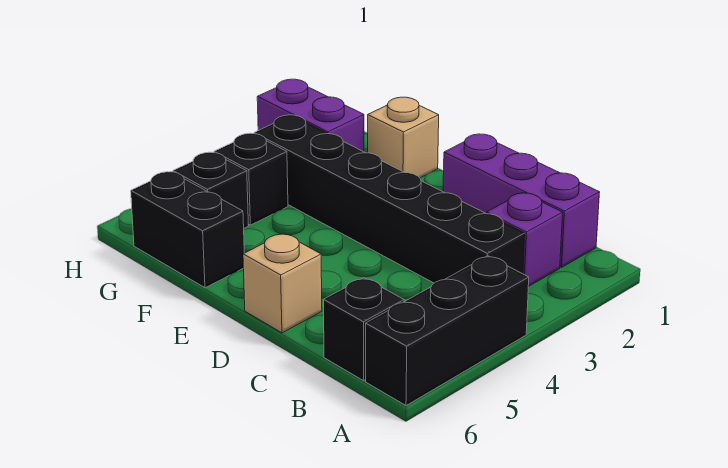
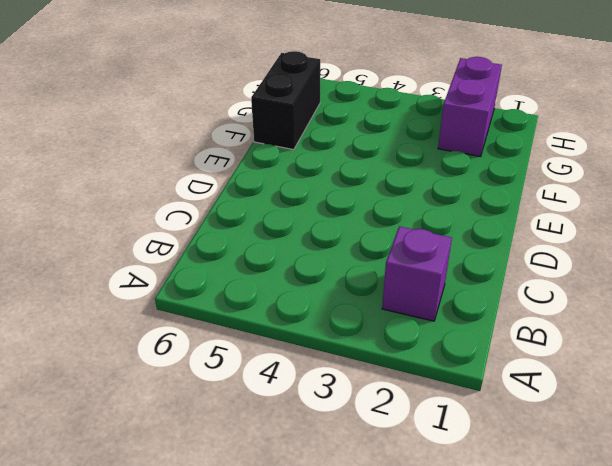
none -> black 1x3 brick [366,256,529,406]
none -> purple 1x3 brick [443,134,600,267]

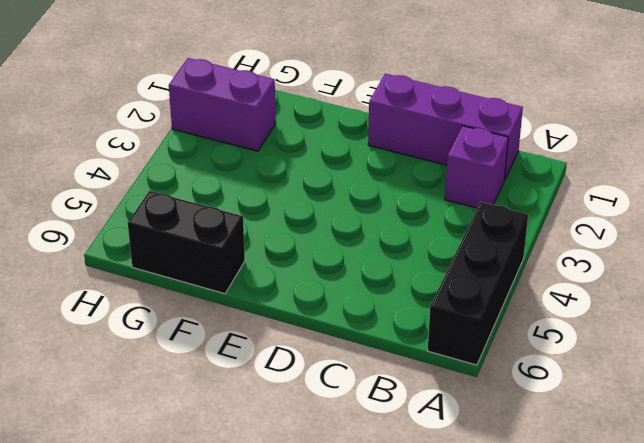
none -> black 1x6 brick [254,115,525,283]
none -> black 1x1 brick [324,278,404,381]

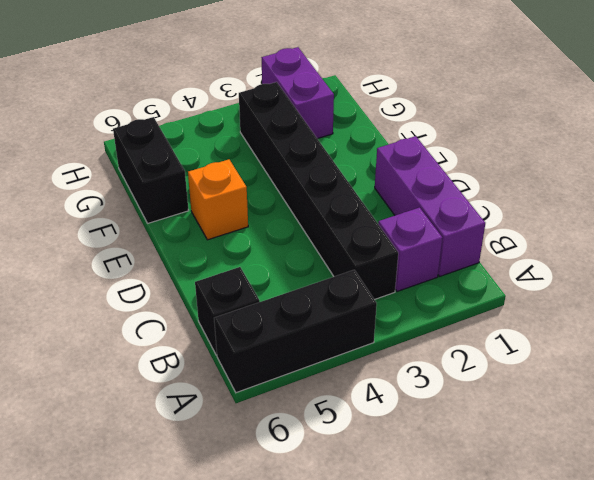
orange 1x1 brick [188,159,248,240] -> none
none -> tan 1x1 brick [243,233,322,333]
none -> tan 1x1 brick [368,97,439,178]

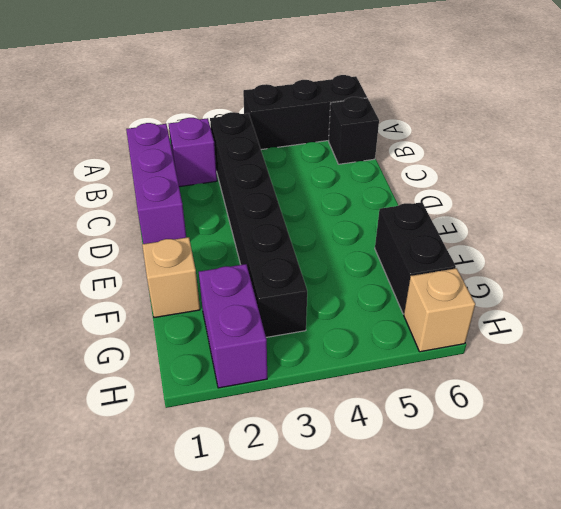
tan 1x1 brick [404,268,475,352] -> tan 1x1 brick moved to [243,233,322,333]
none -> black 1x1 brick [214,133,288,225]
none -> black 1x1 brick [173,152,248,228]

